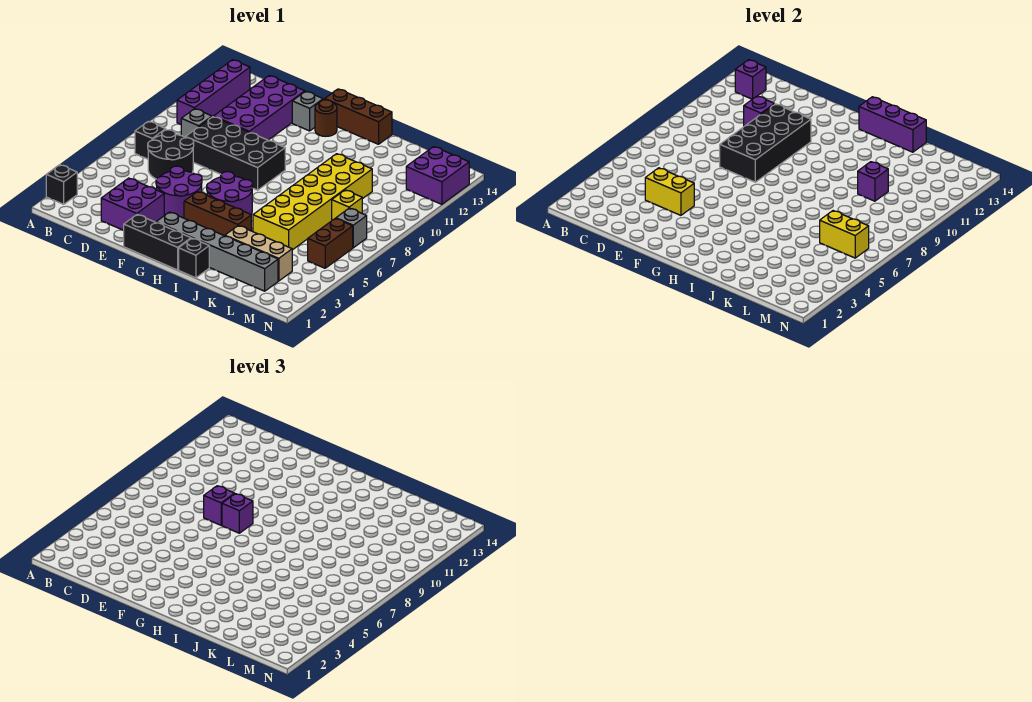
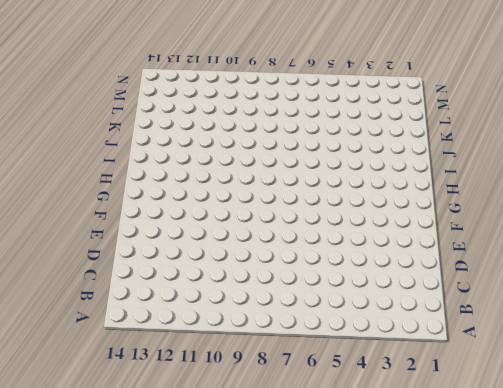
none -> black 1x1 brick [46,165,77,204]
none -> black 1x1 brick [135,121,166,159]
none -> purple 1x4 brick [177,60,250,124]
none -> black 2x2 round brick [148,130,194,179]

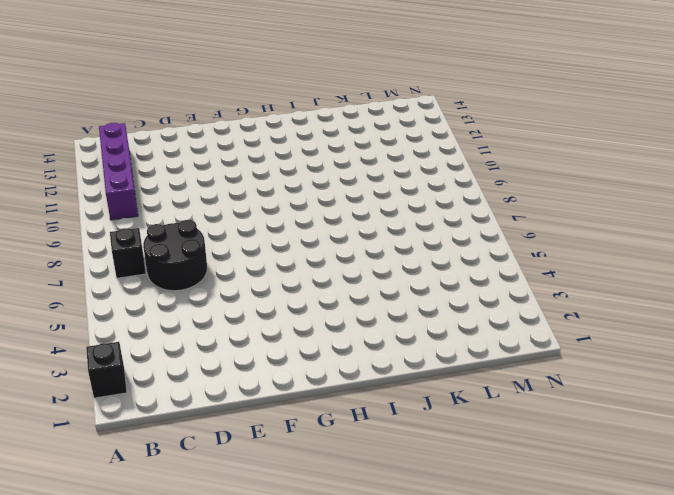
none -> grey 1x1 brick [181,109,212,137]
none -> purple 2x2 brick [101,178,164,230]
none -> black 2x4 brick [186,116,285,190]
none -> purple 2x4 brick [214,76,305,140]

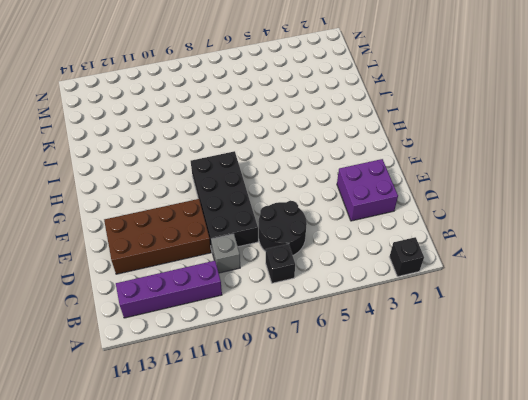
brown 2x4 brick [104,199,211,274] -> purple 2x4 brick [214,76,305,140]
none -> purple 2x2 round brick [156,166,202,218]
none -> black 1x3 brick [123,215,191,270]
none -> grey 1x1 brick [292,91,323,131]
none -> grey 1x6 brick [156,212,278,291]

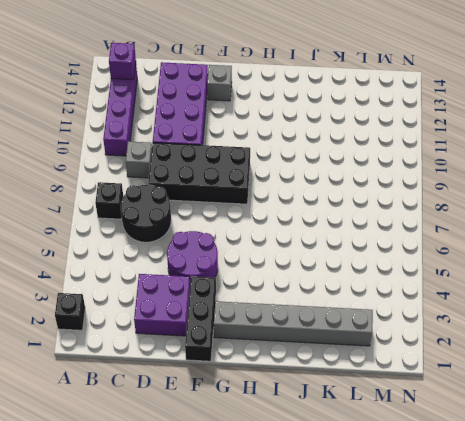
black 1x3 brick [185,277,216,361] -> black 1x3 brick turned to [123,215,191,270]
none -> brown 1x3 brick [184,192,251,236]
none -> purple 2x2 round brick [207,172,253,214]
none -> brown 1x1 round brick [315,100,337,136]
none -> brown 1x3 brick [325,89,392,144]

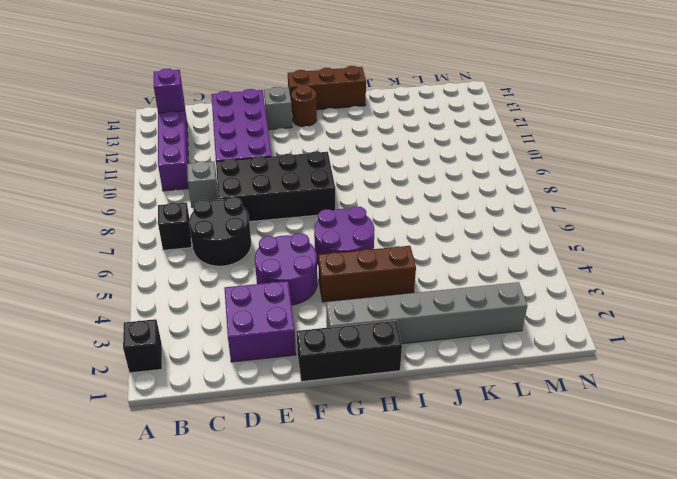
none -> black 1x1 brick [179,238,209,278]
none -> tan 1x3 brick [225,226,292,281]
none -> yellow 2x6 brick [253,154,372,250]
none -> yellow 1x1 brick [332,190,362,220]

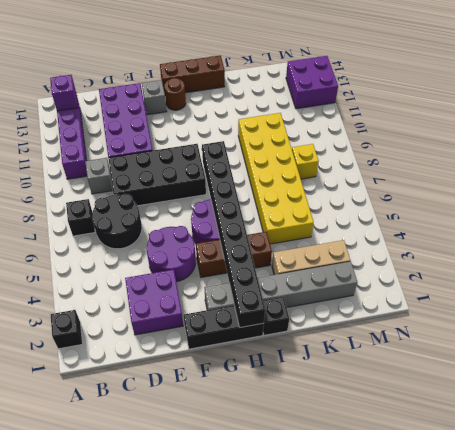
black 1x8 brick [202,141,265,328] -> none
none -> brown 1x2 brick [308,218,353,268]
none -> grey 1x1 brick [336,208,367,248]
none -> yellow 1x2 brick [645,168,694,215]
none -> purple 1x1 brick [744,96,774,126]

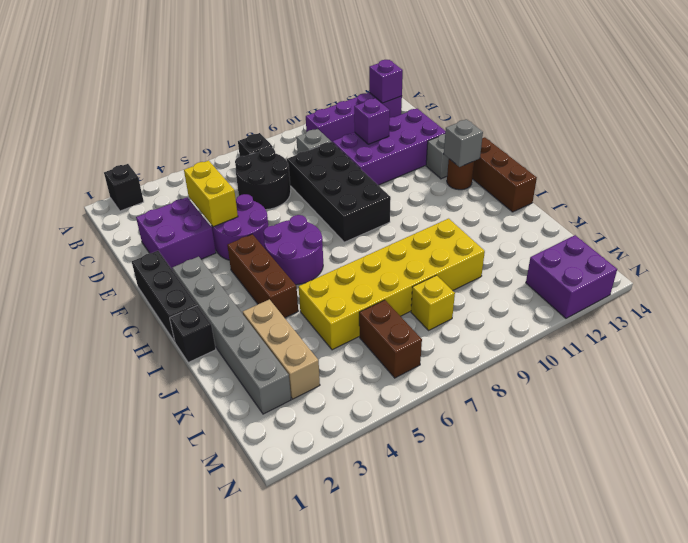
grey 1x1 brick [444,119,483,167] -> grey 1x1 brick moved to [336,208,367,248]
brown 1x2 brick [359,300,422,378] -> brown 1x2 brick turned to [308,218,353,268]
none -> black 2x4 brick [720,104,811,182]
none -> purple 1x3 brick [859,97,926,152]
none -> purple 1x1 brick [858,162,888,201]
none -> yellow 1x2 brick [820,211,869,258]

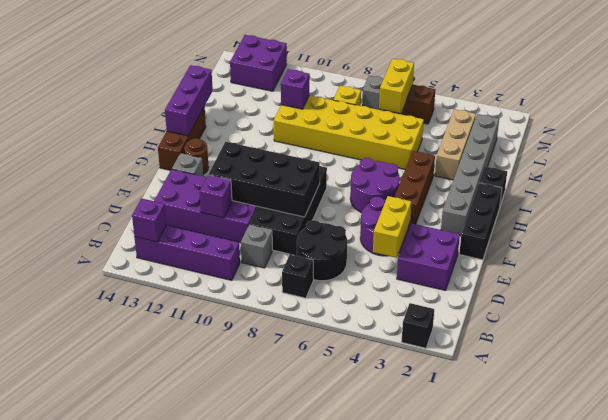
none -> purple 1x1 brick [204,486,235,525]
none -> purple 1x1 brick [222,494,253,533]

